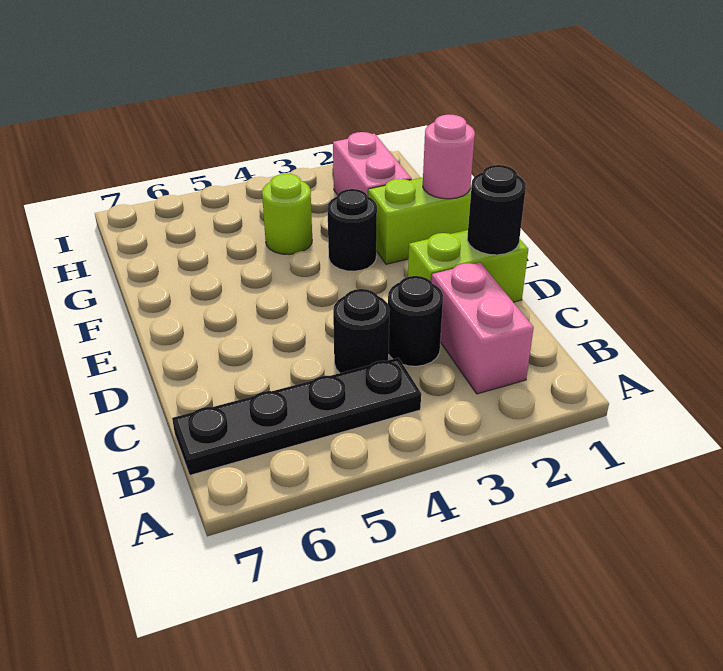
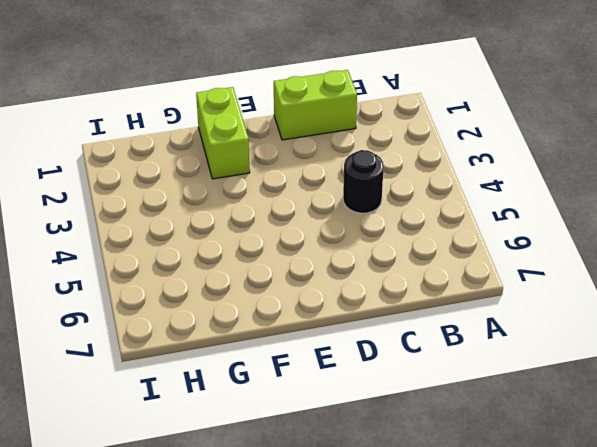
lime 1x2 brick [274,70,357,140] -> lime 1x2 brick turned to [408,230,528,302]
none -> pink 1x2 brick [431,262,534,394]
none -> black 1x4 plate [172,358,421,475]

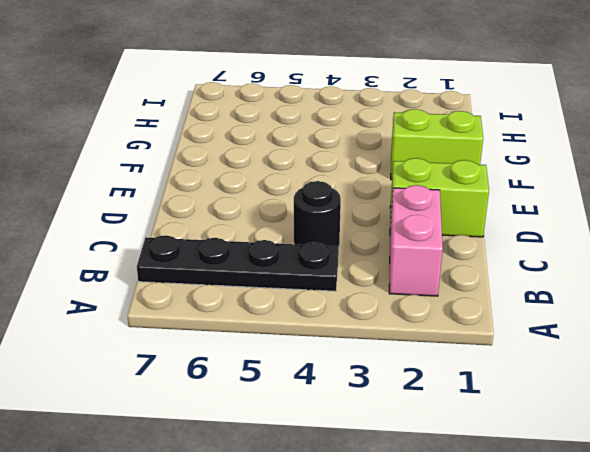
none -> black 1x1 round brick [388,276,443,366]
none -> black 1x1 round brick [327,189,377,271]

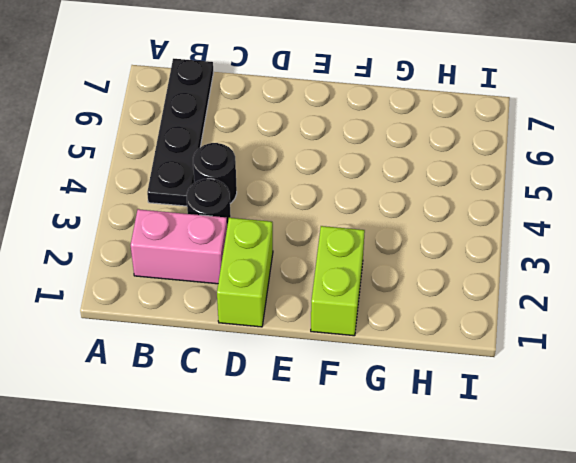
none -> black 1x1 round brick [327,189,377,271]
none -> pink 1x2 brick [333,132,412,196]

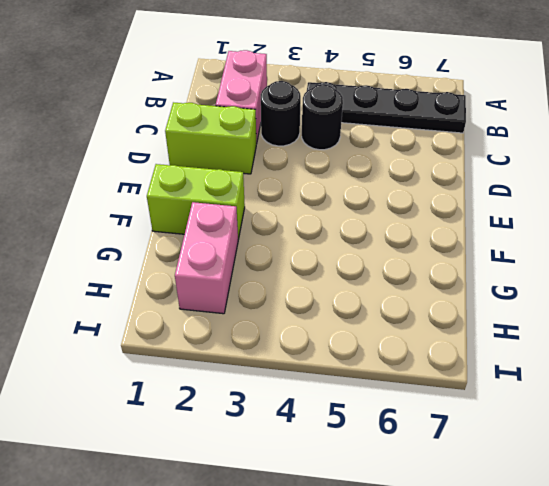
none -> black 1x1 round brick [327,189,377,271]
none -> lime 1x1 round brick [262,174,312,254]

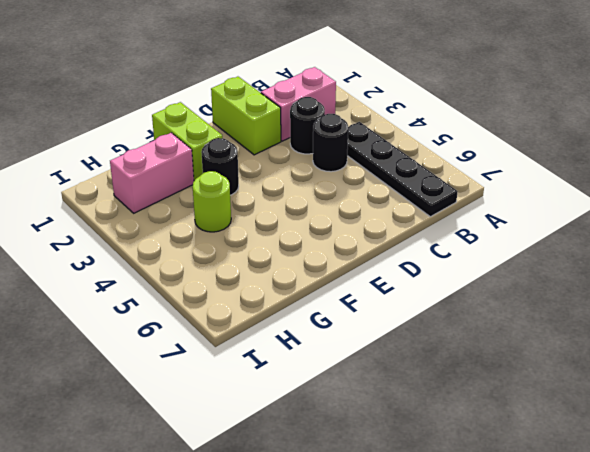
none -> black 1x1 round brick [467,165,526,255]
none -> pink 1x1 round brick [423,114,475,199]

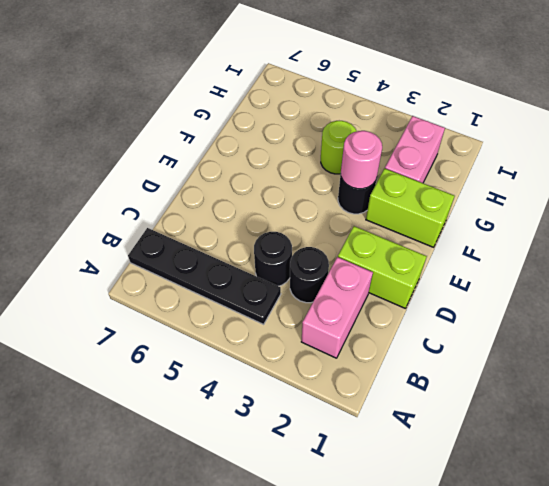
pink 1x1 round brick [341,131,382,189] -> pink 1x1 round brick moved to [423,114,475,199]
none -> black 1x1 round brick [467,165,526,255]

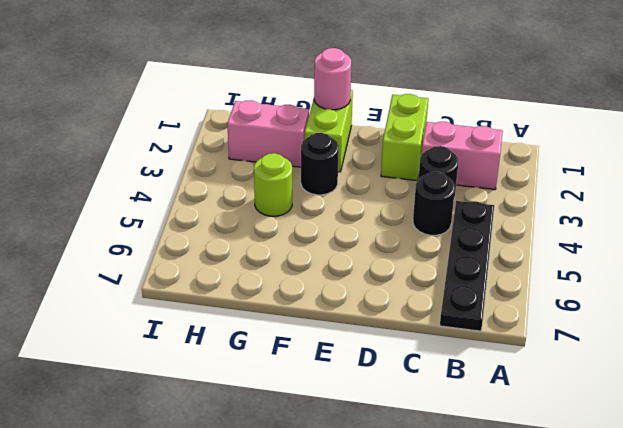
none -> black 1x1 round brick [467,165,526,255]

